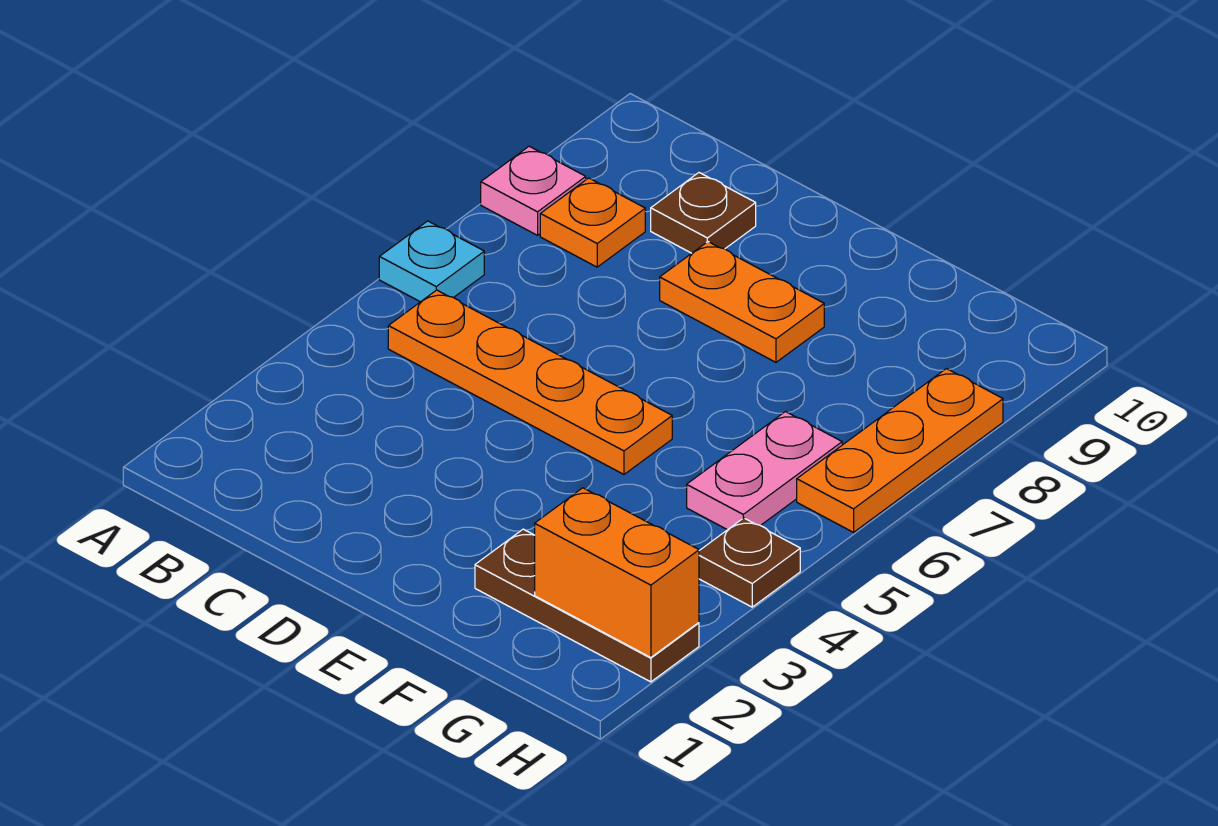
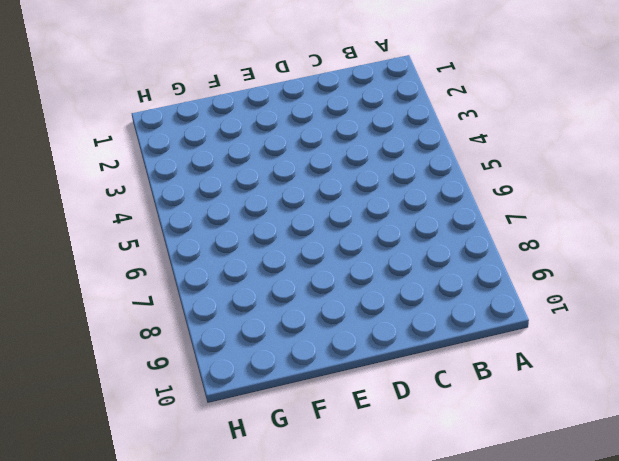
none -> cyan 1x1 plate [379,221,484,302]
none -> pink 1x1 plate [481,146,586,235]

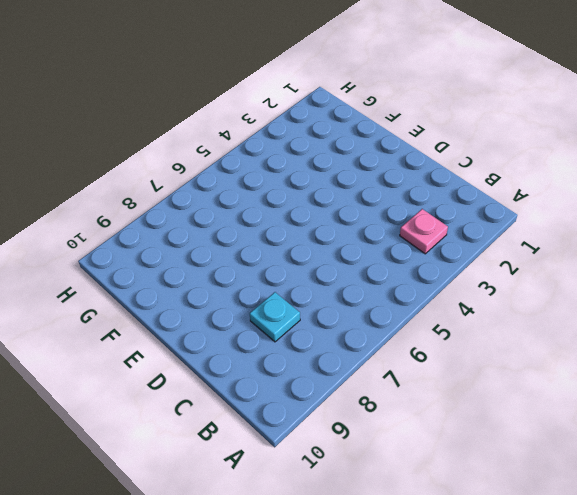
pink 1x1 plate [400,209,448,254] -> pink 1x1 plate moved to [481,146,586,235]
cyan 1x1 plate [250,292,300,342] -> cyan 1x1 plate moved to [379,221,484,302]
none -> orange 1x4 plate [388,290,672,474]
none -> orange 1x1 plate [540,178,645,267]

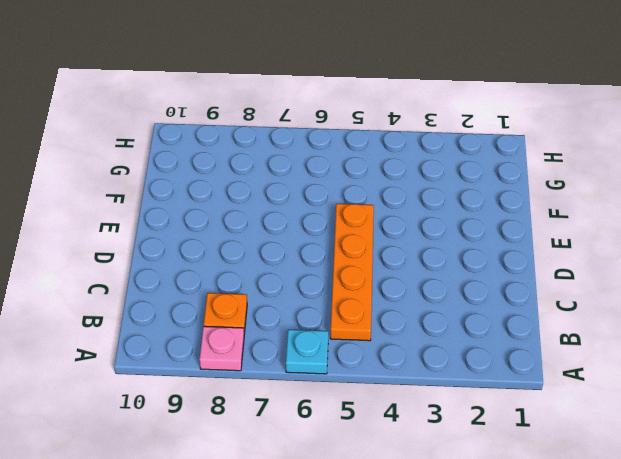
none -> brown 1x1 plate [651,173,756,253]
none -> orange 1x2 plate [660,242,824,362]

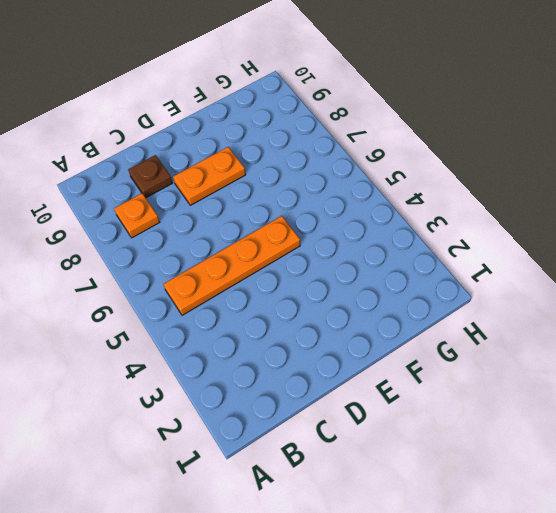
none -> cyan 1x1 plate [379,221,484,302]
none -> pink 1x1 plate [481,146,586,235]

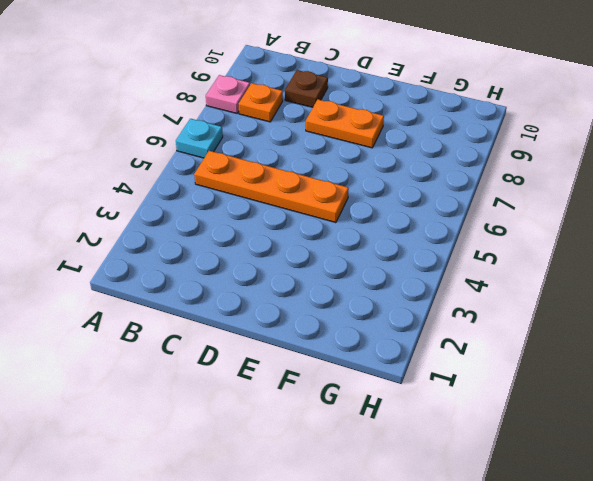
none -> brown 1x3 plate [475,529,699,682]
none -> pink 1x2 plate [687,412,842,530]

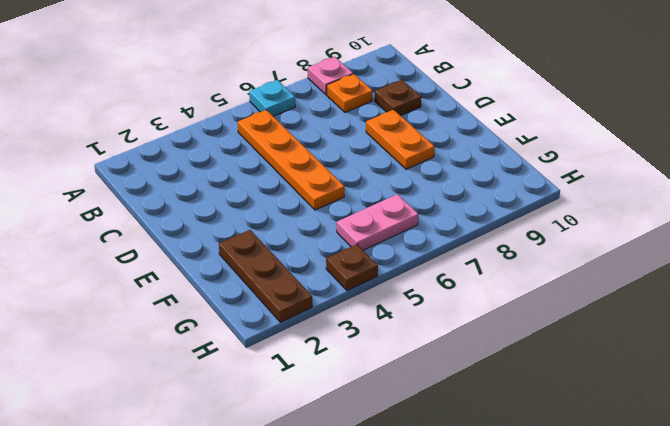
none -> orange 1x3 plate [797,369,1003,532]
none -> orange 1x2 brick [535,488,699,657]

